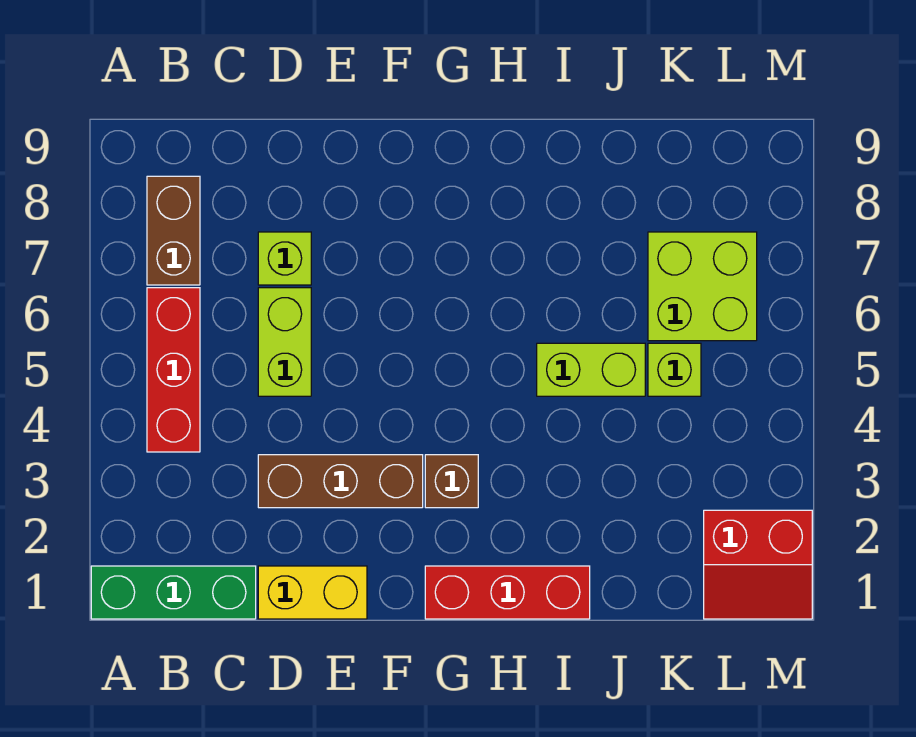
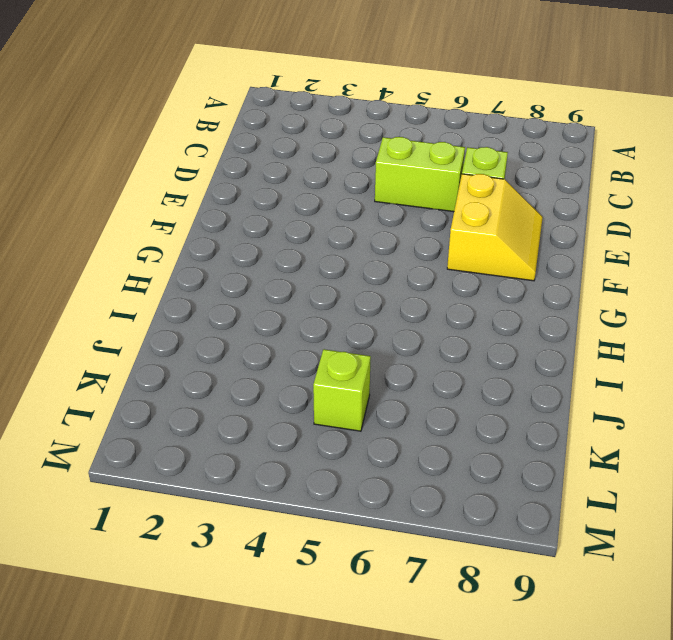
yellow 2x2 slope [447,174,543,281] -> none
none -> green 1x3 brick [91,566,256,619]
none -> red 1x3 brick [147,288,200,452]
none -> brown 1x2 brick [147,176,200,285]

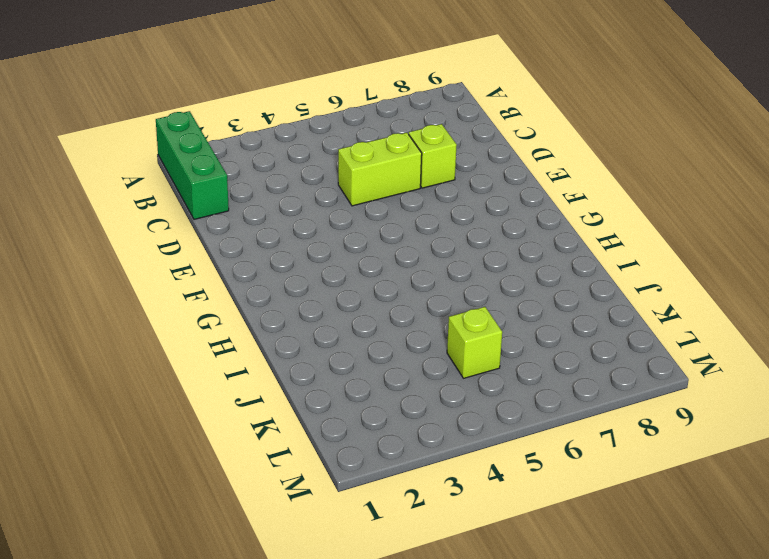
none -> red 1x3 brick [147,288,200,452]
none -> brown 1x2 brick [147,176,200,285]
none -> yellow 1x2 brick [258,566,367,619]

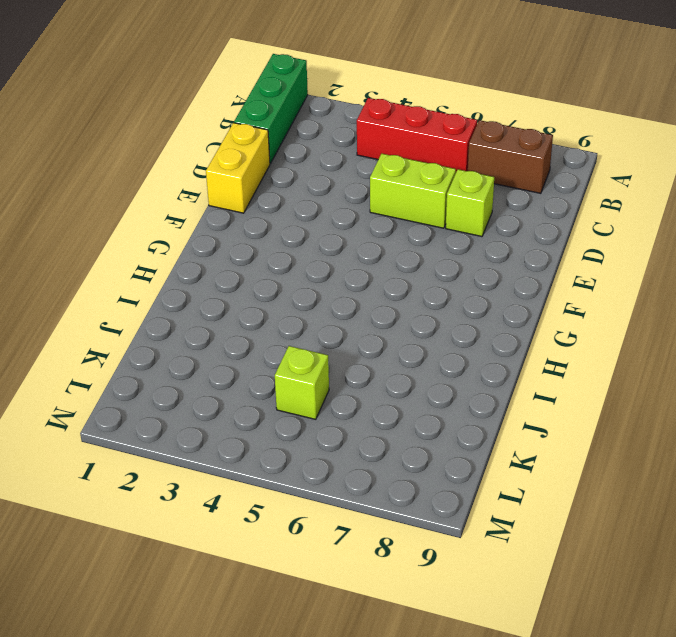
none -> brown 1x3 brick [258,455,423,508]
none -> red 1x3 brick [425,566,590,619]
none -> brown 1x1 brick [425,455,478,508]

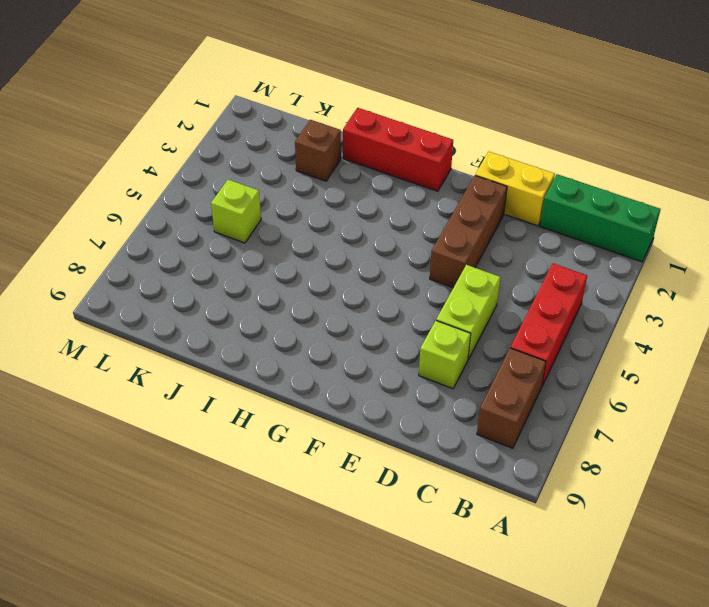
brown 1x3 brick [430,176,507,288] -> brown 1x3 brick turned to [258,455,423,508]
brown 1x1 brick [295,120,341,181] -> brown 1x1 brick moved to [425,455,478,508]
none -> lime 1x2 brick [537,343,645,396]
none -> lime 2x2 brick [648,232,757,341]
none -> red 2x2 slope [704,510,812,619]

